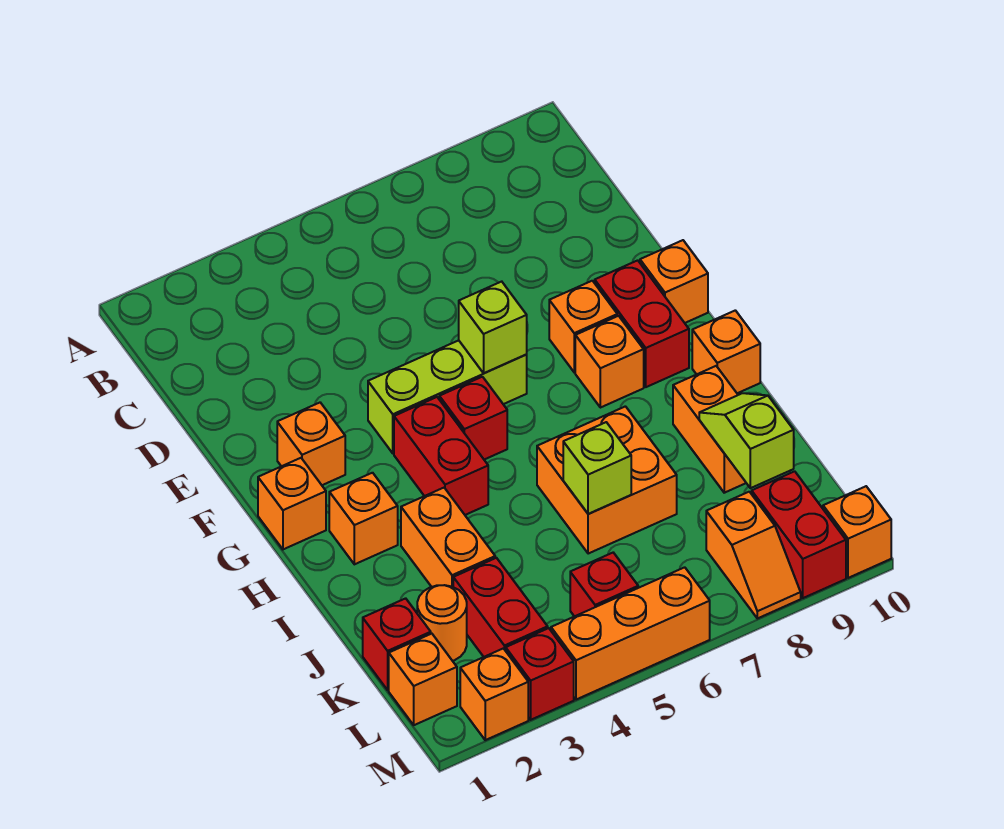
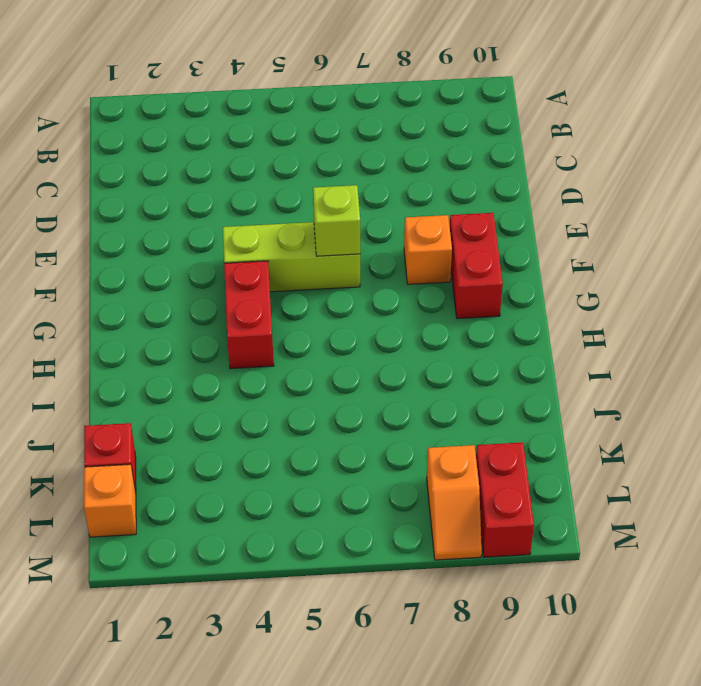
none -> orange 1x1 brick [277,403,345,485]
none -> orange 1x1 brick [640,240,708,323]
none -> orange 1x1 brick [258,458,326,549]

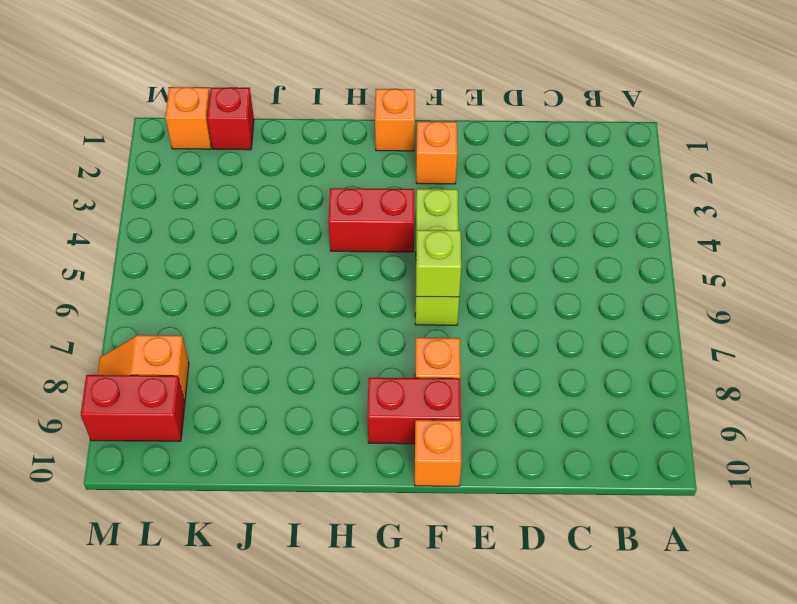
none -> red 1x1 brick [439,377,507,460]
none -> orange 1x1 brick [575,316,644,408]
none -> orange 1x1 brick [329,473,398,564]

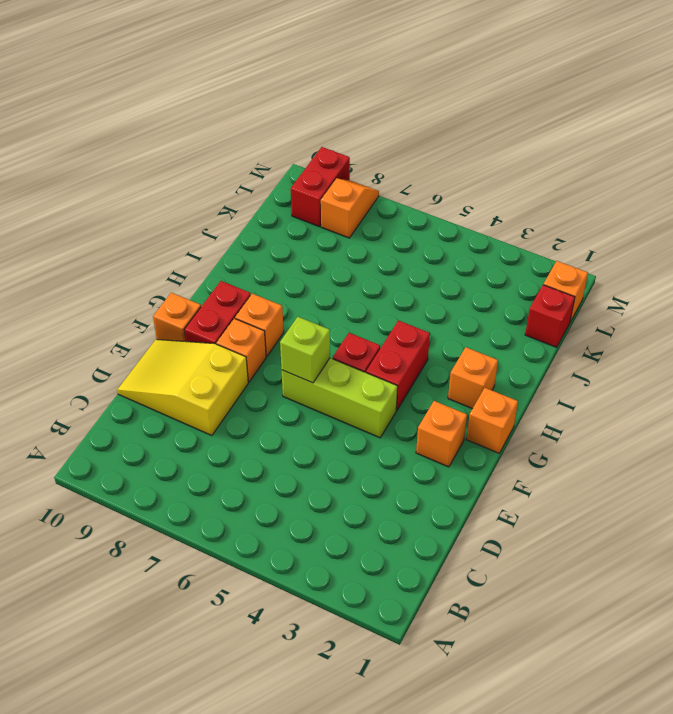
yellow 2x3 slope [117,339,248,436] -> none
none -> orange 1x1 brick [692,310,760,393]
none -> orange 1x2 brick [401,488,495,587]
none -> orange 2x2 brick [537,406,677,554]

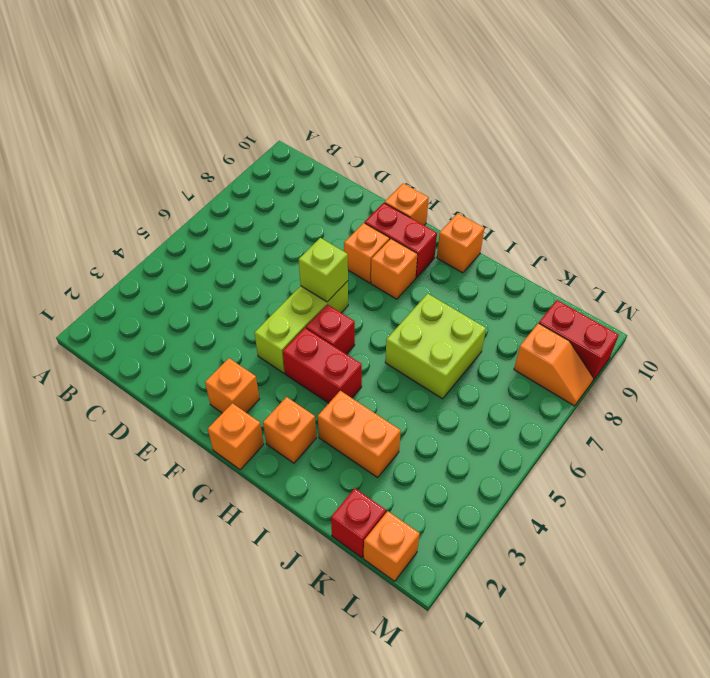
lime 2x2 brick [385,294,486,399] -> orange 2x2 brick [537,406,677,554]
none -> orange 1x2 brick [673,366,746,493]
none -> orange 1x1 round brick [417,585,467,661]
none -> red 1x2 brick [453,558,548,657]

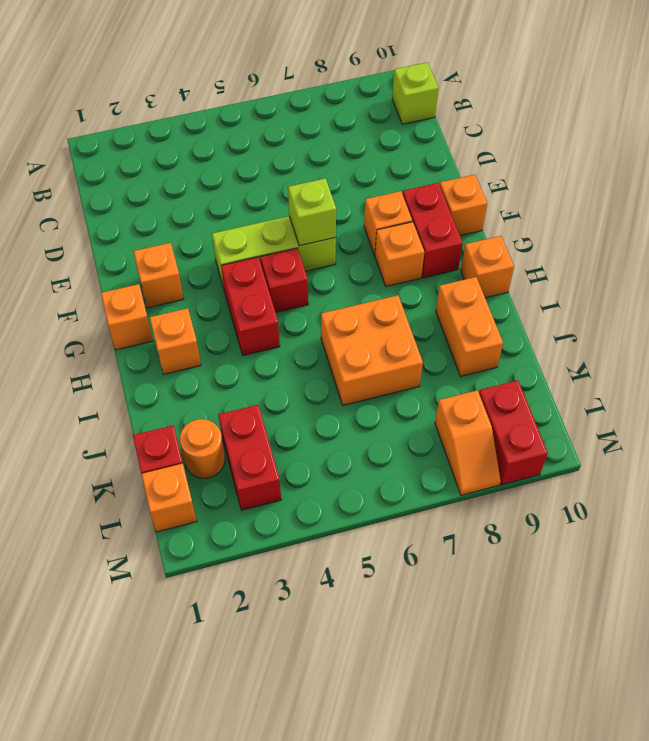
lime 1x1 brick [392,62,438,124] -> lime 1x1 brick moved to [563,422,631,514]
none -> orange 1x2 brick [401,488,495,587]
none -> red 1x1 brick [570,553,638,617]
none -> orange 1x1 brick [460,648,528,740]

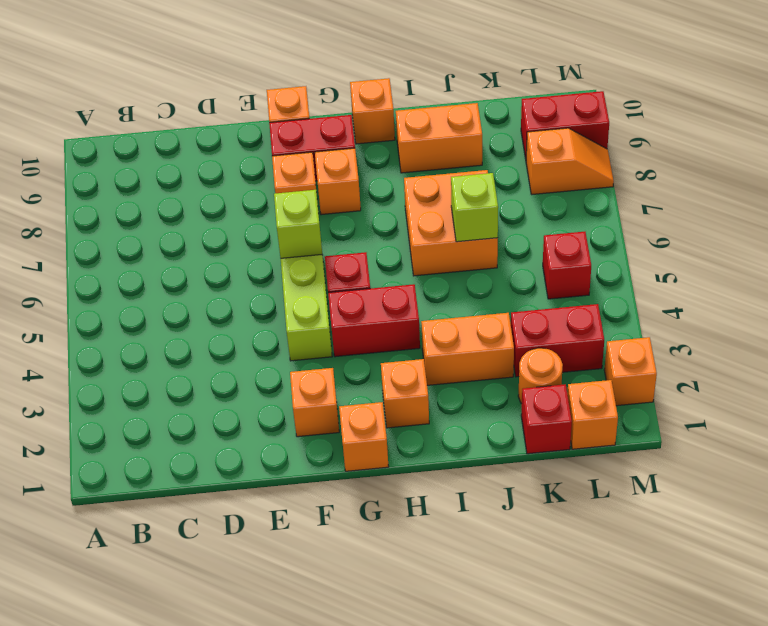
none -> red 1x1 brick [506,628,574,720]
none -> orange 1x3 brick [551,567,710,700]
none -> orange 1x1 brick [823,486,891,578]

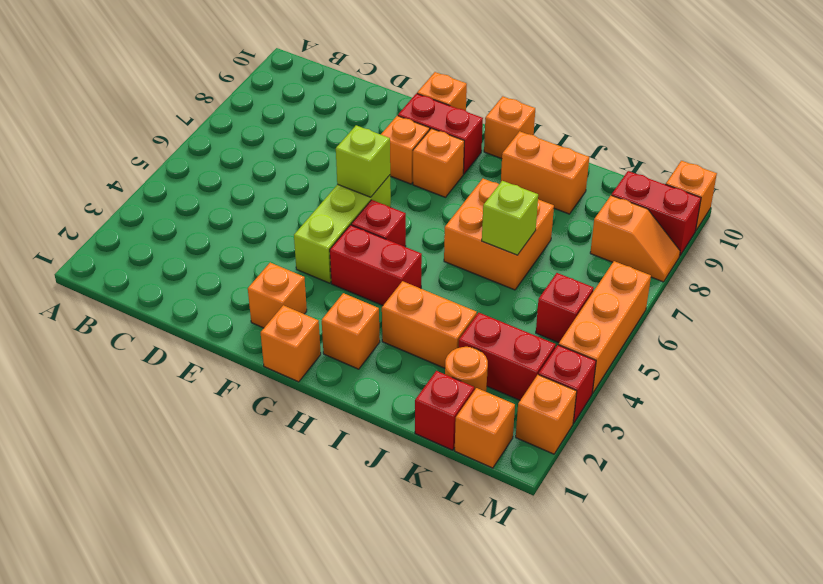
none -> lime 1x2 slope [699,393,794,488]

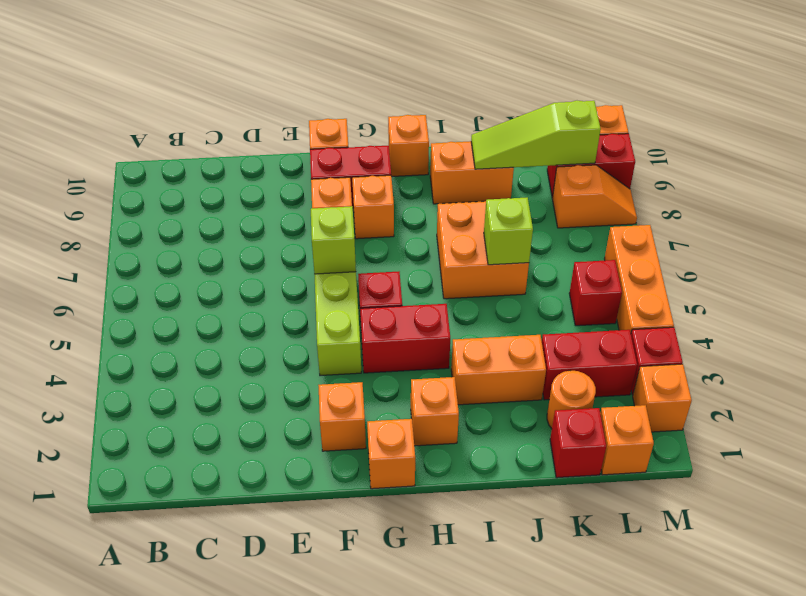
lime 1x3 slope [471,101,601,169] -> lime 1x2 slope [699,393,794,488]

